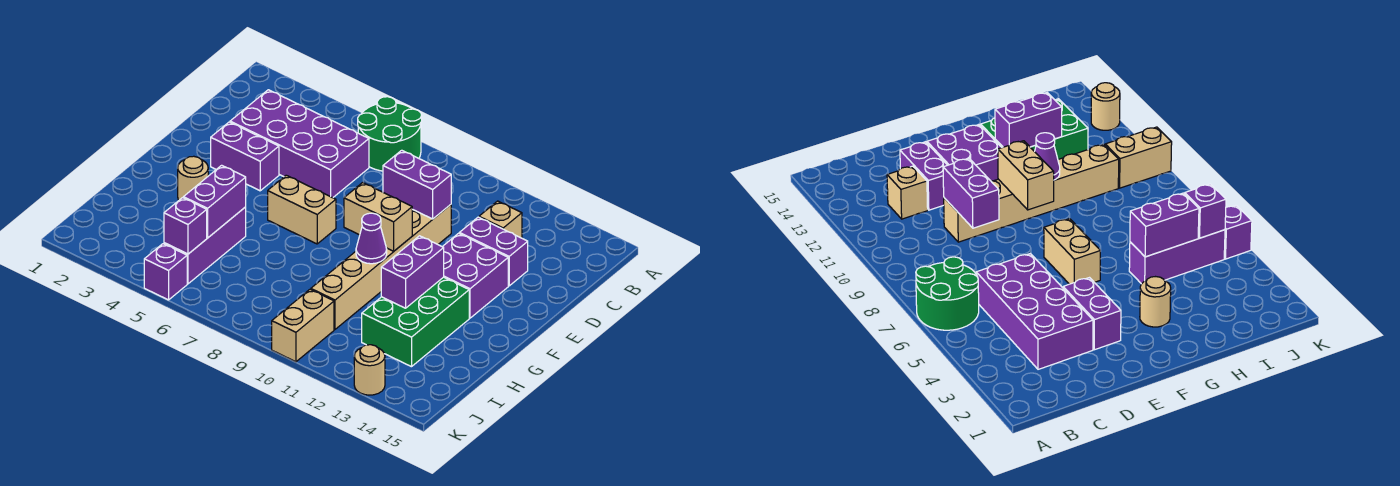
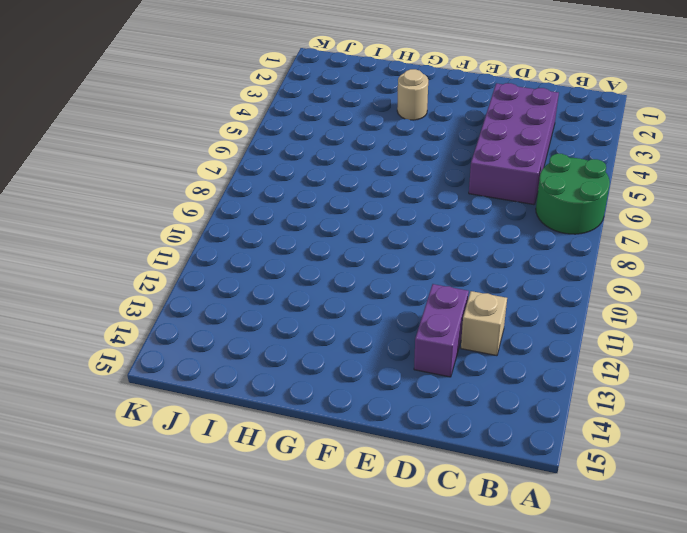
none -> tan 1x6 brick [311,205,451,329]
none -> purple 1x2 brick [211,122,279,191]
none -> purple 2x2 brick [442,233,508,318]

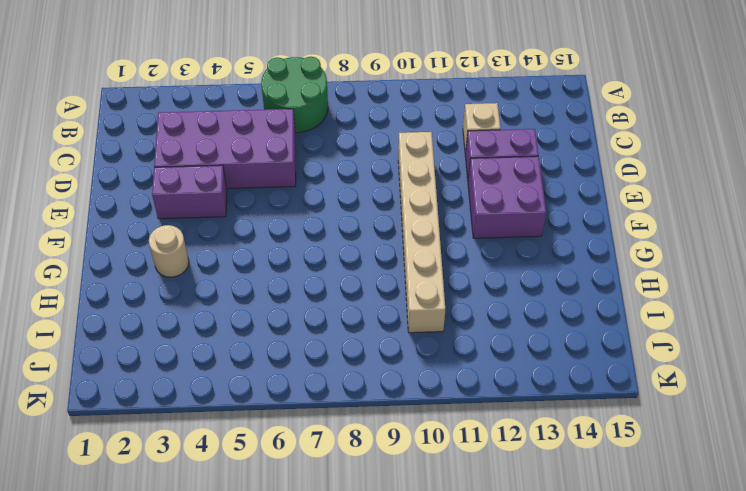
none -> tan 1x2 brick [268,175,336,244]
none -> green 2x3 brick [362,277,469,367]
none -> purple 1x3 brick [164,207,246,284]

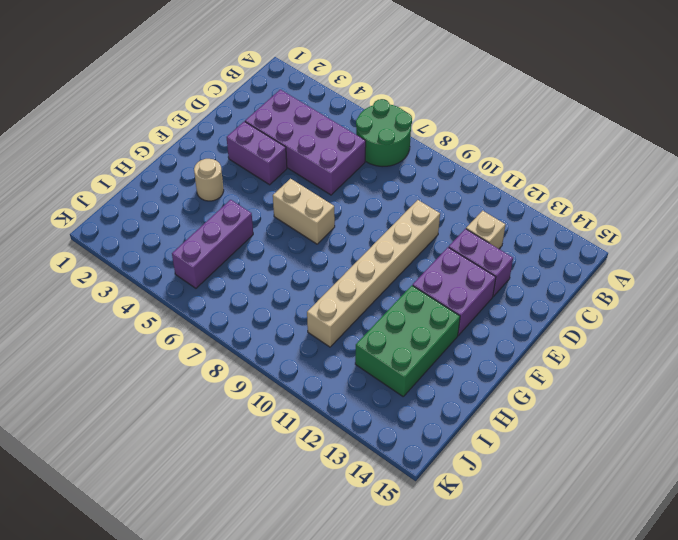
none -> tan 1x2 brick [272,289,334,362]
none -> purple 1x1 brick [144,244,187,300]
none -> tan 1x1 round brick [354,345,385,395]

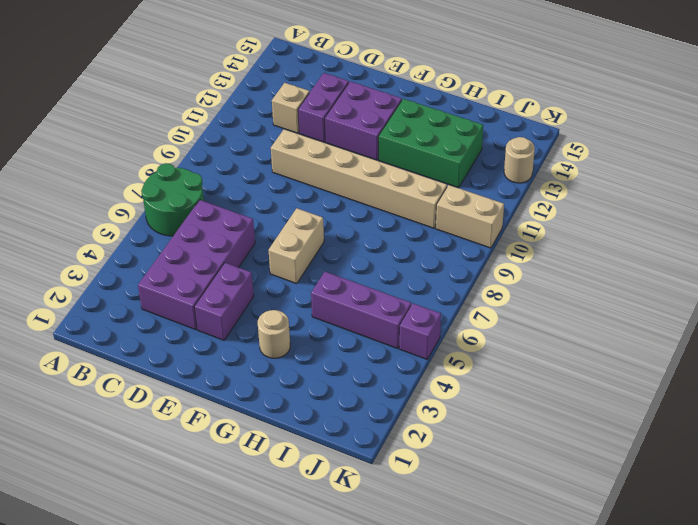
none -> purple 1x2 brick [383,150,451,219]
none -> tan 1x2 brick [344,183,412,251]
none -> purple 1x1 cone [356,213,387,264]

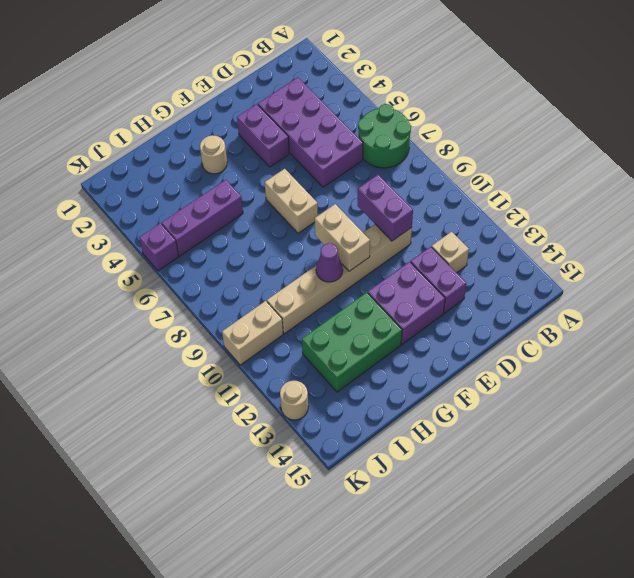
none -> purple 1x2 brick [381,236,444,308]
none -> purple 1x2 brick [183,165,246,238]
none -> purple 1x1 brick [164,198,207,254]

